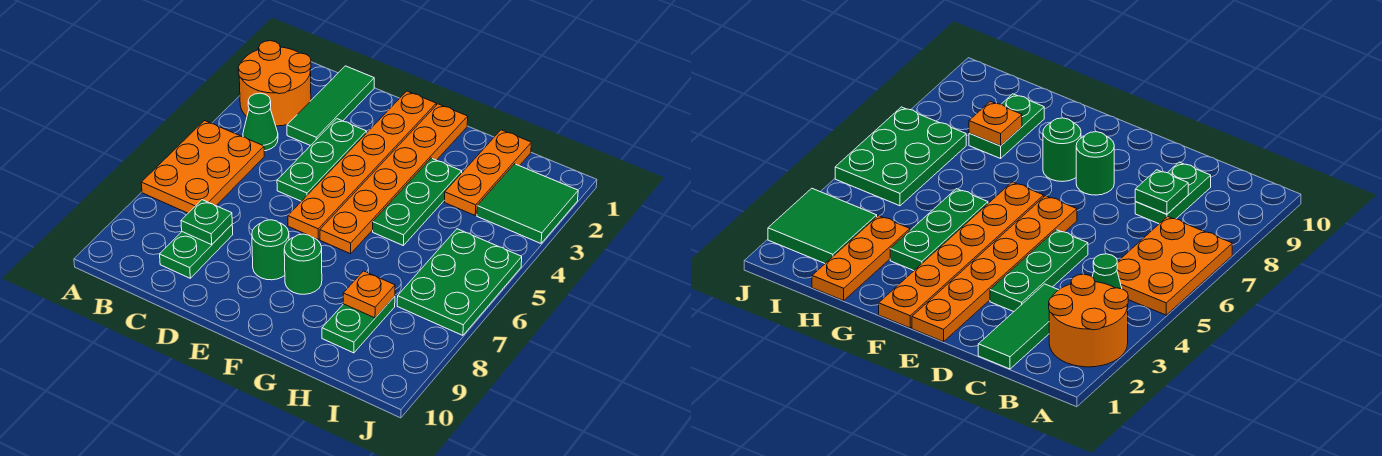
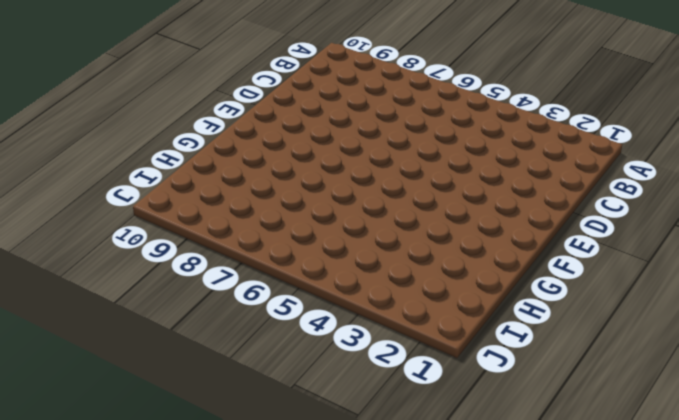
none -> orange 2x2 round brick [238,41,311,126]
none -> orange 2x3 plate [141,121,264,213]
none -> green 1x1 cone [243,93,278,151]

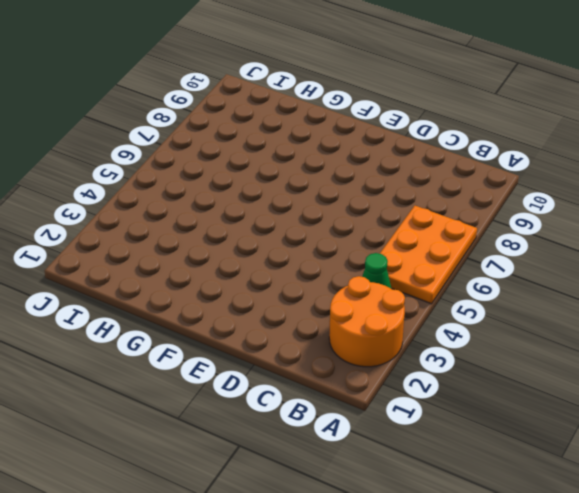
none -> green 1x3 tile [287,66,374,146]
none -> green 1x2 plate [160,225,233,278]
none -> green 1x3 plate [277,119,366,201]

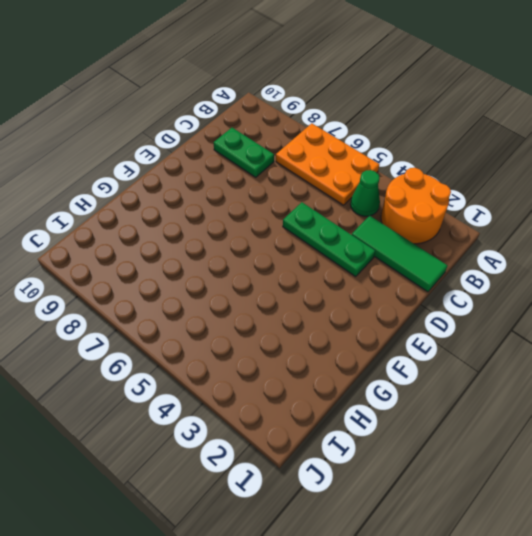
none -> orange 1x6 plate [288,91,436,239]
none -> green 1x1 round brick [252,220,289,280]
none -> orange 1x6 plate [320,104,468,254]

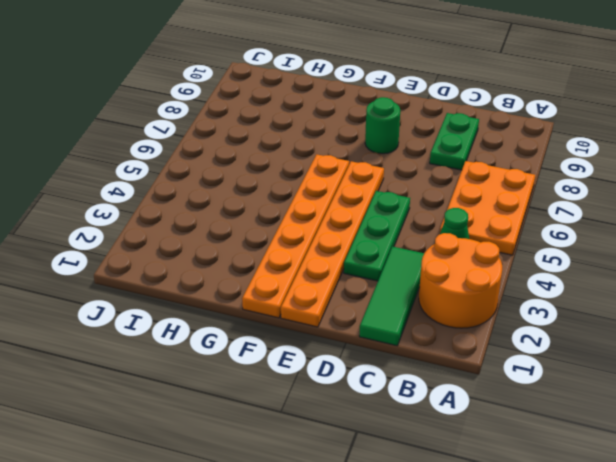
none -> green 1x1 round brick [284,234,322,294]
none -> green 1x3 plate [373,158,462,245]
none -> orange 1x3 plate [445,130,531,215]

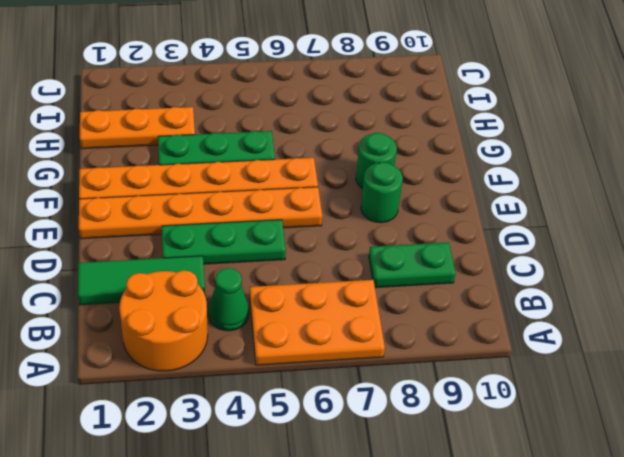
none -> green 1x2 plate [322,296,395,353]
none -> green 2x2 tile [477,164,578,243]
none -> green 2x3 plate [397,229,522,335]

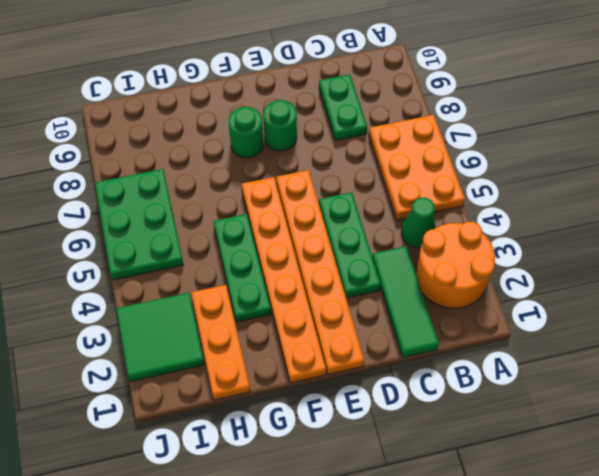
none -> green 1x2 plate [322,296,395,353]
none -> green 1x1 plate [181,200,232,245]
none -> orange 1x1 plate [343,271,395,318]

